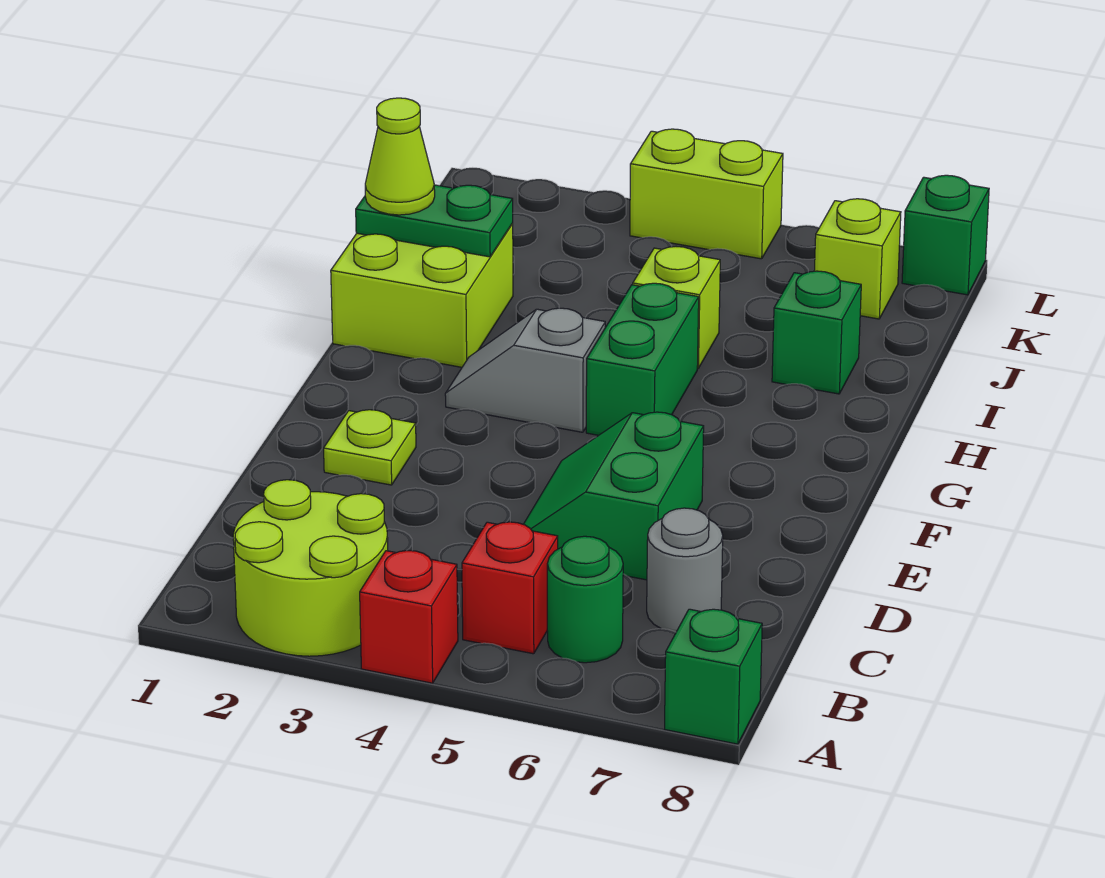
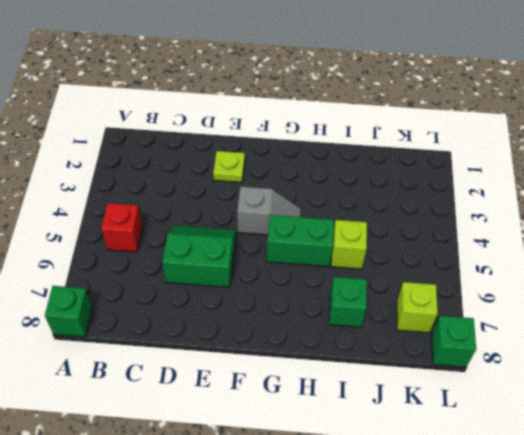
grey 1x2 slope [237,186,301,235] -> grey 1x2 slope turned to [445,308,605,432]
none -> lime 2x2 round brick [233,480,388,656]
none -> red 1x1 brick [360,551,458,683]
none -> green 1x1 round brick [547,536,623,663]

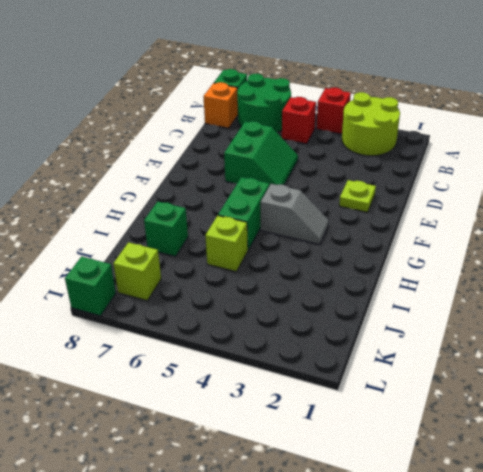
green 2x2 round brick [237,74,291,132] -> green 1x1 round brick [547,536,623,663]
orange 1x1 brick [203,82,238,128] -> none
none -> grey 1x1 round brick [647,508,723,632]
none -> lime 2x2 brick [331,224,513,367]
none -> lime 1x2 brick [630,129,783,259]

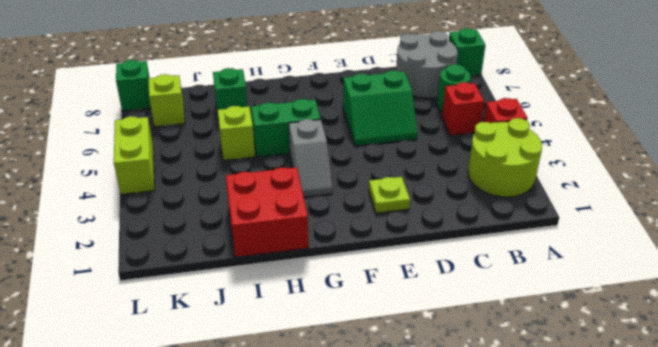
grey 2x2 round brick [396,31,458,98] -> grey 1x1 round brick [647,508,723,632]
red 2x2 brick [226,167,309,257] -> lime 2x2 brick [331,224,513,367]
none -> green 1x2 plate [356,185,513,257]
none -> lime 1x1 cone [365,98,435,215]

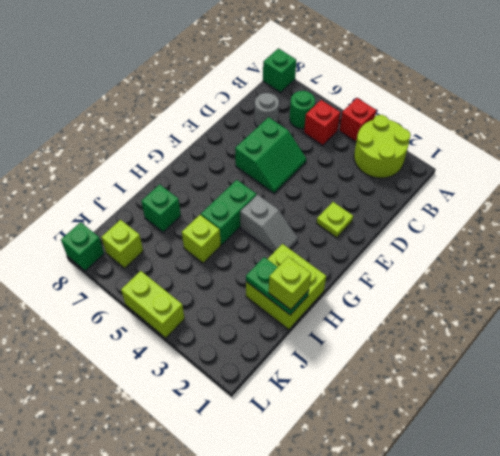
lime 1x1 brick [269,257,311,310] -> lime 1x1 cone [365,98,435,215]

